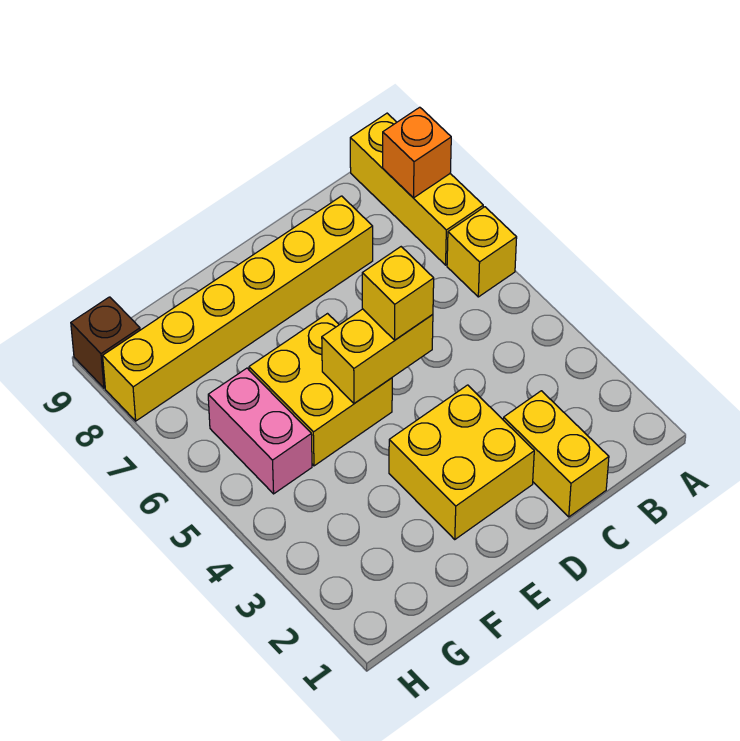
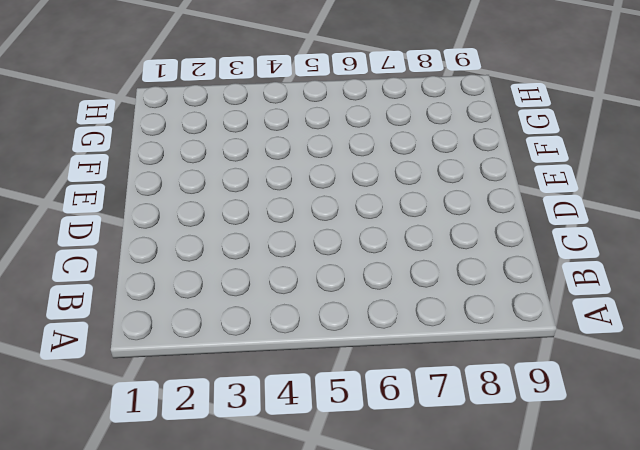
none -> yellow 1x1 brick [447,207,517,297]
none -> yellow 1x3 brick [350,113,483,265]

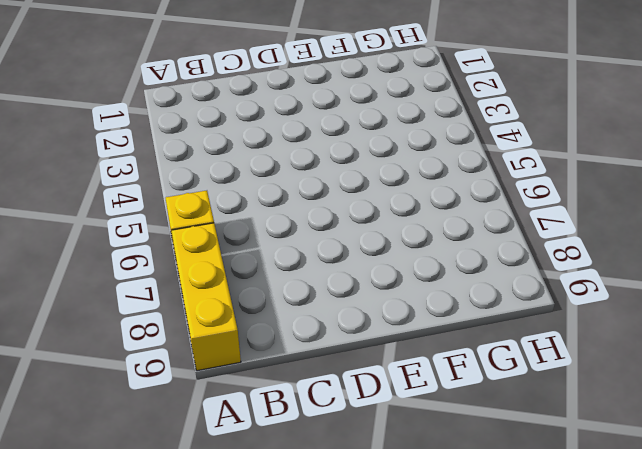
none -> yellow 1x2 brick [503,391,609,517]
none -> yellow 1x6 brick [103,196,373,421]

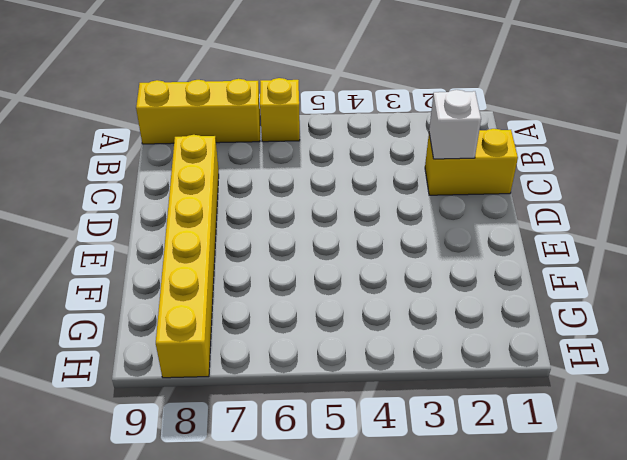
white 1x1 brick [429,90,481,159] -> none
none -> yellow 2x2 brick [389,385,534,539]
none -> yellow 2x2 brick [249,314,392,466]

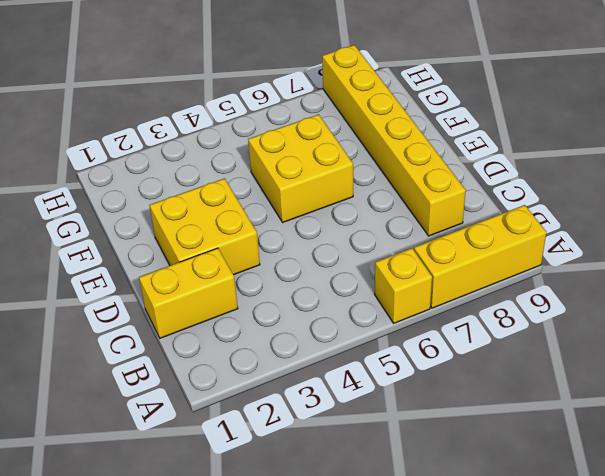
none -> pink 1x2 brick [208,368,312,494]
none -> brown 1x1 brick [71,297,140,388]

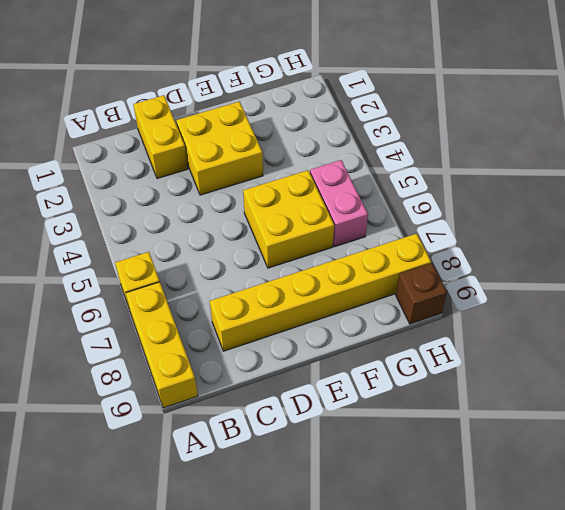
none -> orange 1x1 brick [383,107,451,198]
none -> yellow 1x2 brick [322,309,433,403]

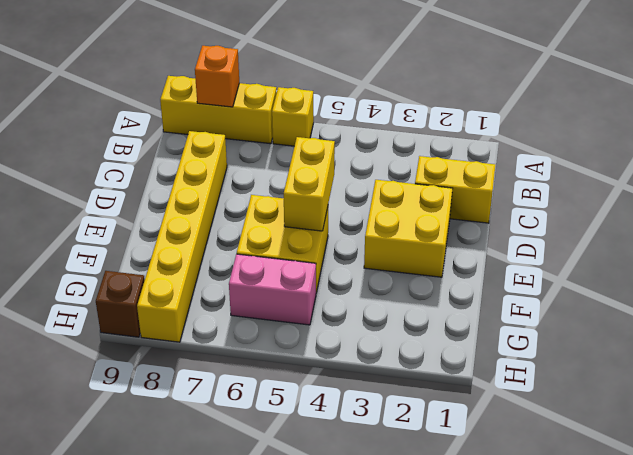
none -> yellow 1x1 brick [362,247,434,340]

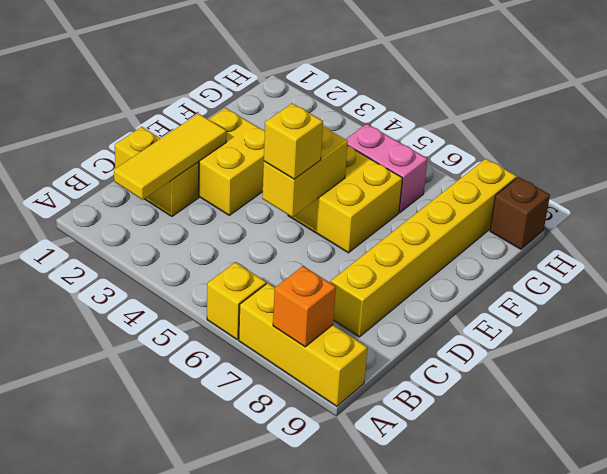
yellow 1x3 tile [114,114,227,200] -> none

